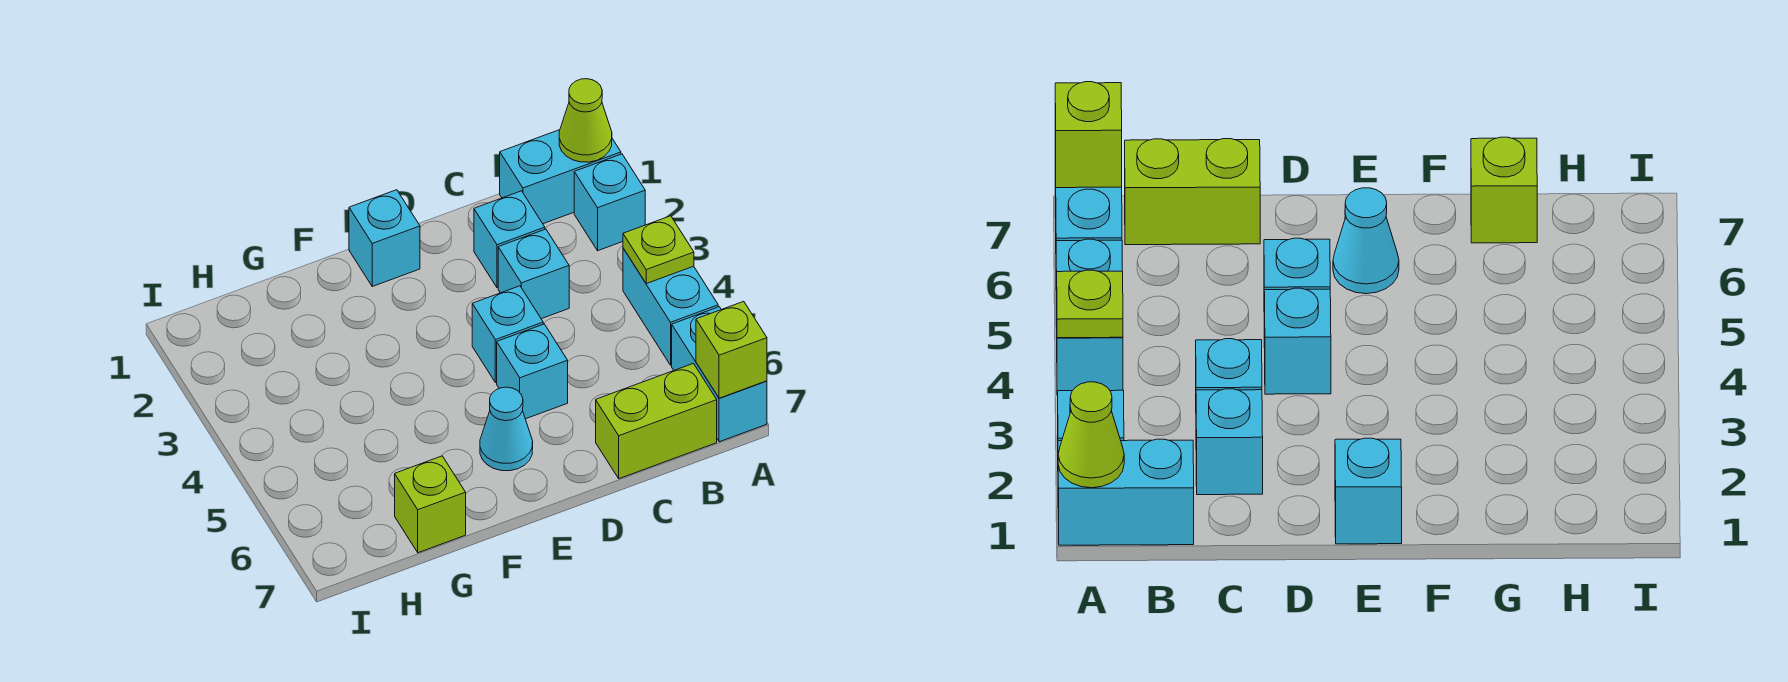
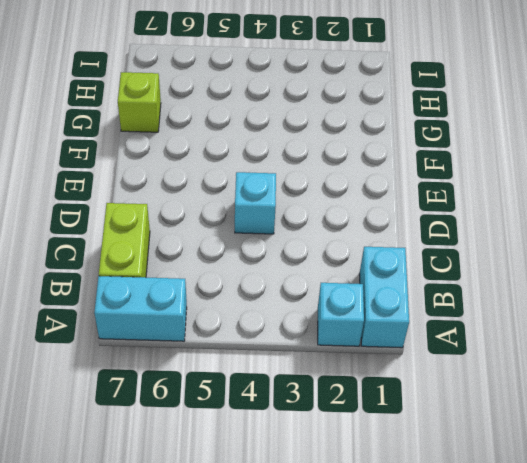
none -> cyan 1x2 brick [623,248,718,365]
none -> cyan 1x1 brick [474,191,545,288]
none -> cyan 1x1 brick [498,229,569,319]

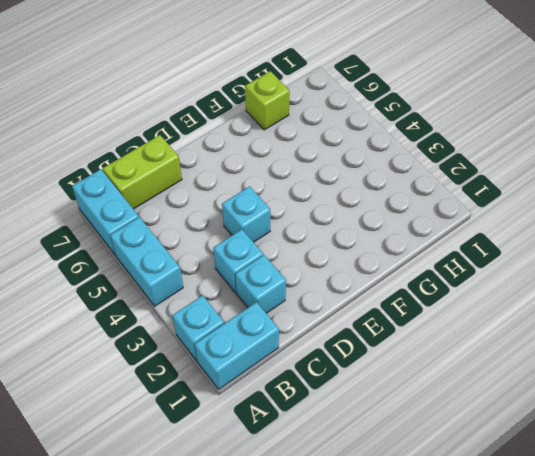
none -> cyan 1x1 brick [497,324,568,419]
none -> cyan 1x1 brick [349,190,420,286]
none -> cyan 1x1 cone [480,387,533,471]

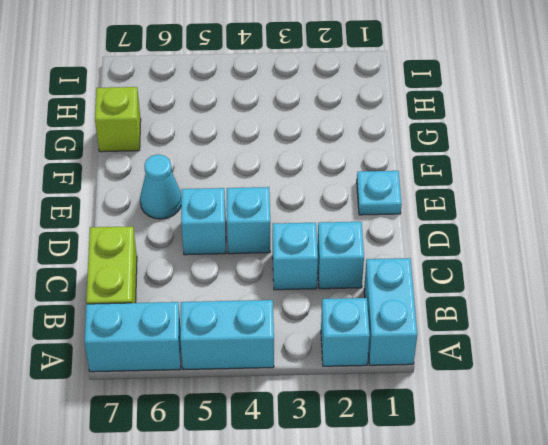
cyan 1x1 plate [357,171,402,215] -> cyan 1x1 brick [349,190,420,286]
none -> lime 1x1 cone [559,79,612,162]
none -> lime 1x1 plate [623,216,694,284]
none -> lime 1x1 brick [696,301,767,398]

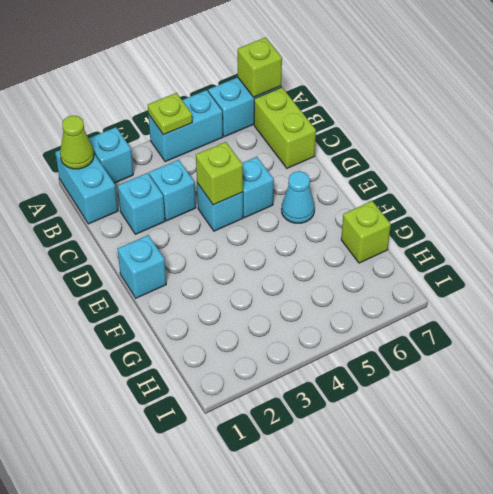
lime 1x1 brick [196,142,243,205] -> none

